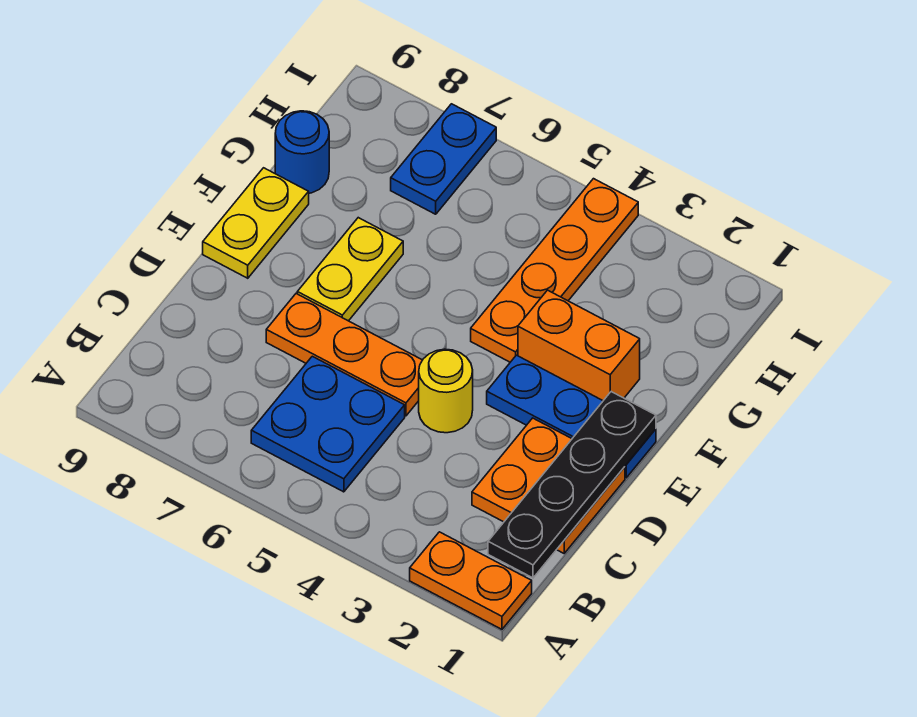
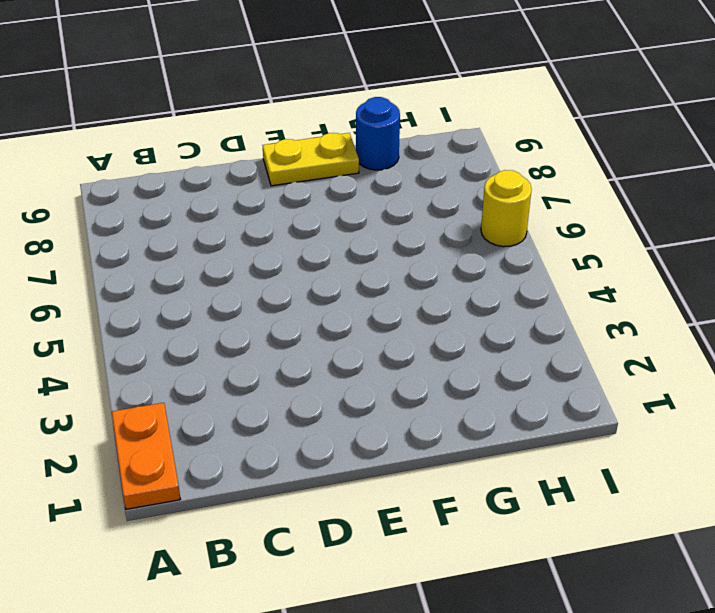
yellow 1x1 round brick [481,170,532,247] -> yellow 1x1 round brick moved to [419,349,473,433]
none -> blue 2x2 plate [251,356,405,492]
none -> orange 2x2 plate [472,418,625,553]
none -> orange 1x3 plate [266,294,422,416]

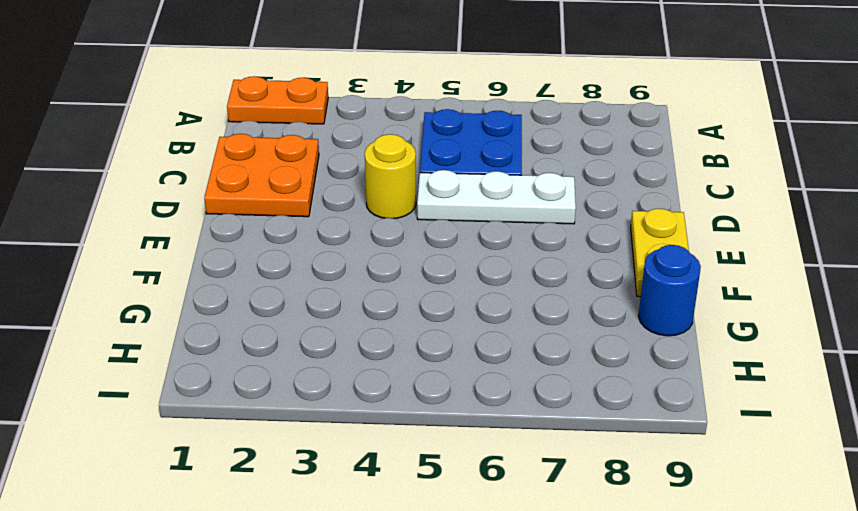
white 1x3 plate [417,170,576,224] -> orange 1x3 plate [266,294,422,416]
none -> blue 1x3 plate [487,355,656,478]
none -> yellow 1x2 plate [297,218,403,321]
none -> orange 1x2 brick [518,290,640,401]

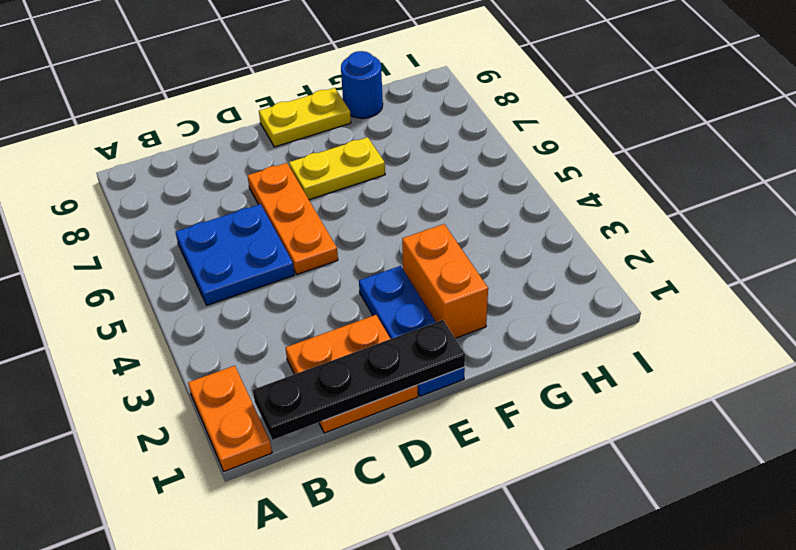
none -> yellow 1x1 round brick [419,349,473,433]
none -> orange 1x4 plate [471,179,638,362]
none -> blue 1x2 plate [391,104,496,214]

